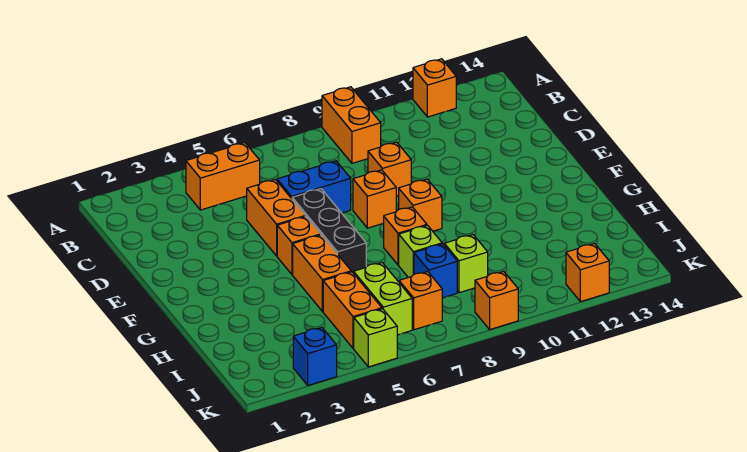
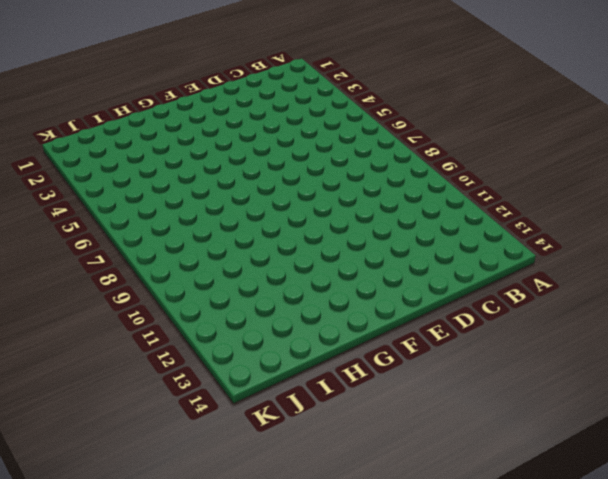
none -> orange 1x2 brick [322,87,381,163]
none -> orange 1x1 brick [413,59,456,117]
none -> orange 1x2 brick [186,143,260,210]

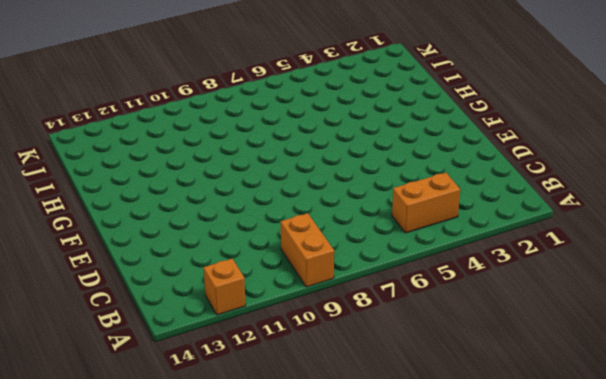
none -> orange 1x2 brick [247,180,305,256]
none -> blue 1x2 brick [277,161,351,213]
none -> orange 1x1 brick [368,142,411,196]

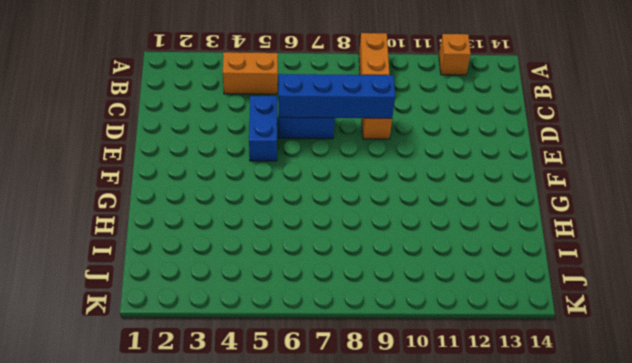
blue 1x2 brick [249,96,277,161] -> orange 1x2 brick [247,180,305,256]
blue 1x4 brick [279,74,395,118] -> none
none -> black 1x3 brick [292,189,366,272]
none -> orange 1x1 brick [353,170,396,228]
none -> orange 1x1 brick [277,216,321,275]

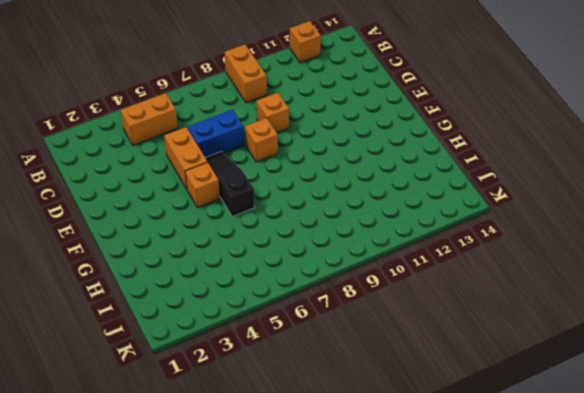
black 1x3 slope [206,152,255,217] -> black 1x3 brick [292,189,366,272]
none -> orange 1x1 brick [399,179,442,231]
none -> orange 1x2 brick [293,235,351,312]
none -> orange 1x1 brick [383,207,427,265]

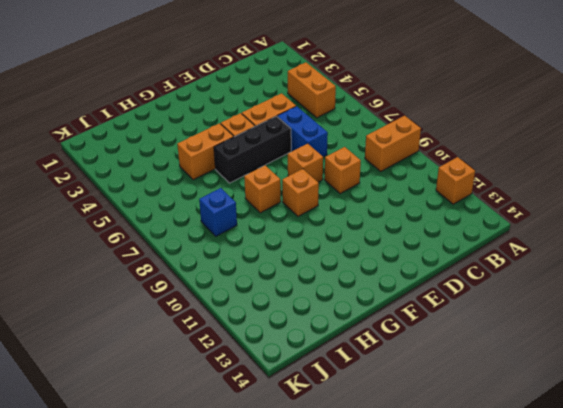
none -> lime 1x1 brick [399,225,442,277]
none -> orange 1x2 brick [323,272,382,348]
none -> lime 1x2 brick [353,263,412,335]

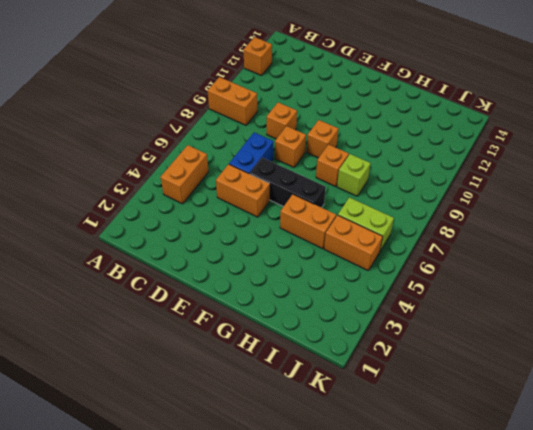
none -> orange 1x1 brick [277,216,321,275]
none -> blue 1x1 brick [414,244,457,298]
none -> lime 1x1 brick [444,235,488,293]

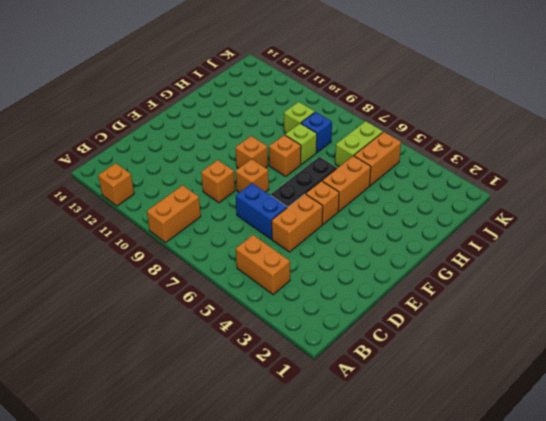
none -> orange 1x1 brick [399,272,442,330]
none -> blue 1x1 brick [293,327,337,385]
none -> lime 1x1 brick [354,309,397,367]

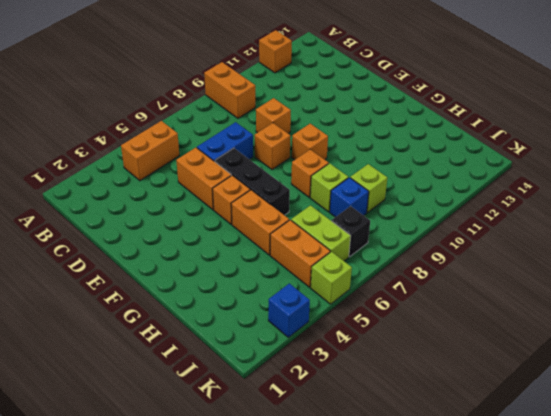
black 1x1 brick [332,206,370,257] -> orange 1x1 brick [399,272,442,330]
none -> orange 1x1 brick [475,271,518,329]
none -> orange 1x1 brick [566,244,609,302]

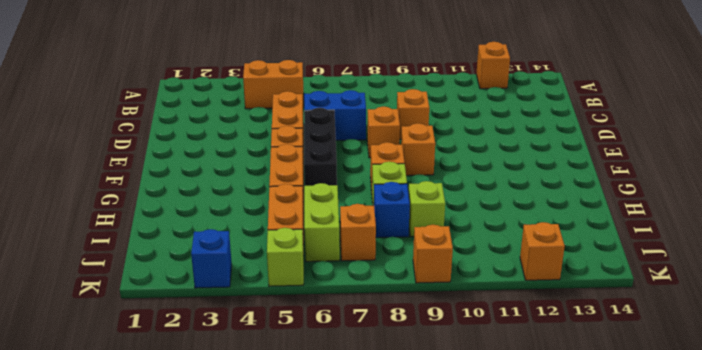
none -> orange 1x2 brick [322,87,381,163]

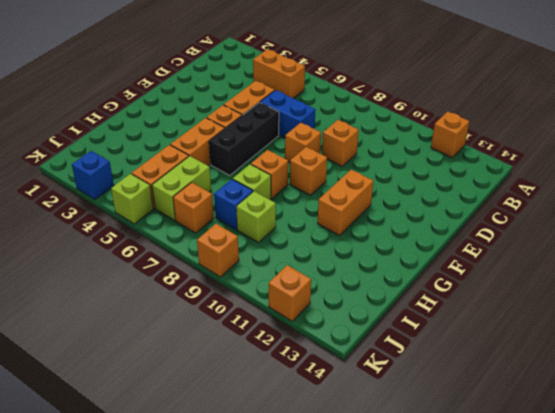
orange 1x2 brick [318,170,373,236] -> orange 1x2 brick moved to [322,87,381,163]

